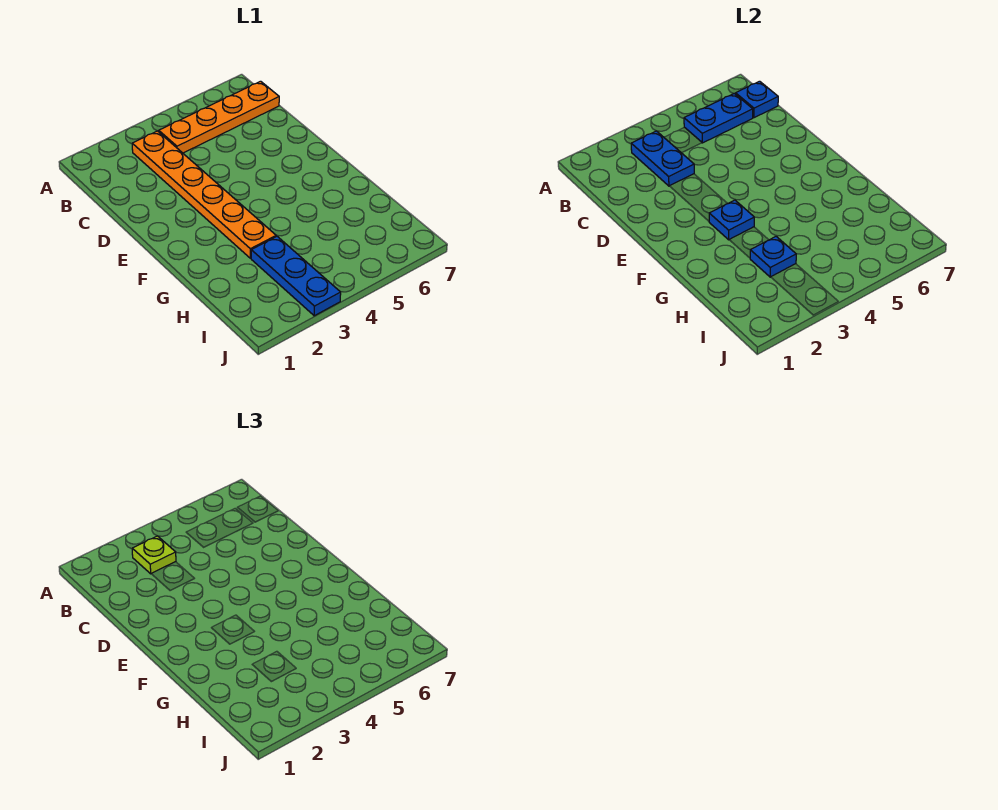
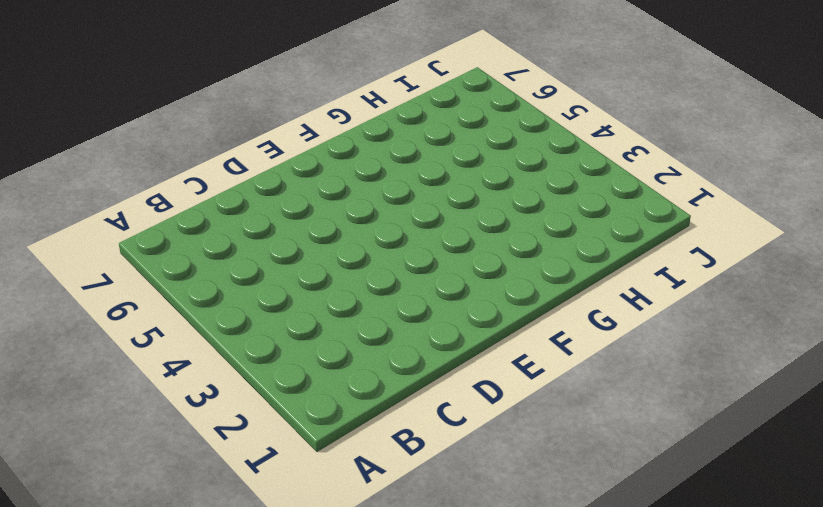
none -> orange 1x6 plate [132,131,276,258]
none -> orange 1x4 plate [159,81,279,153]

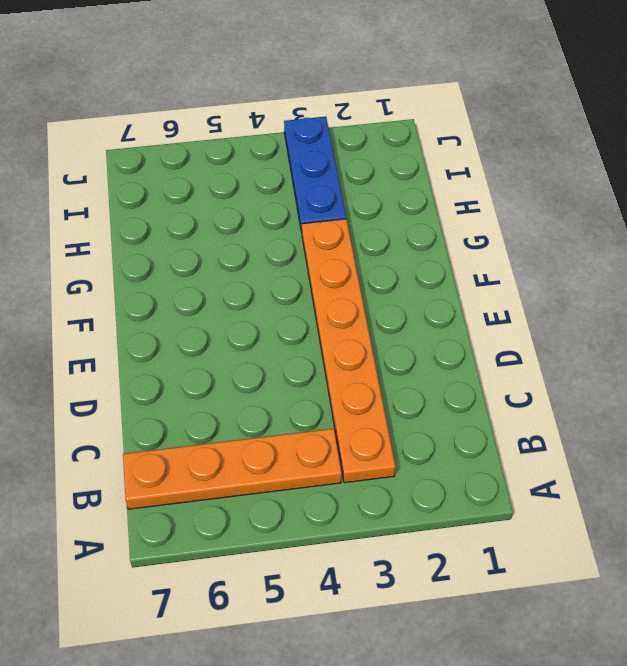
none -> blue 1x2 plate [631,131,694,186]
none -> blue 1x2 plate [684,94,753,143]

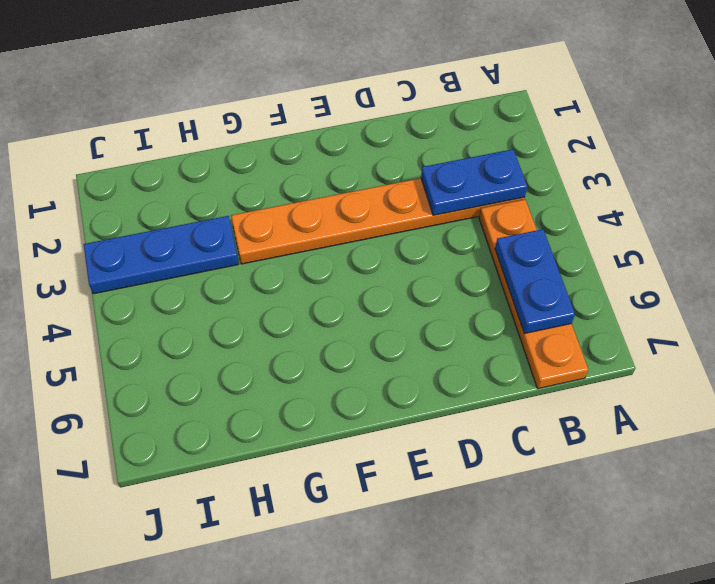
none -> blue 1x1 plate [736,81,778,118]
none -> blue 1x1 plate [709,200,754,240]

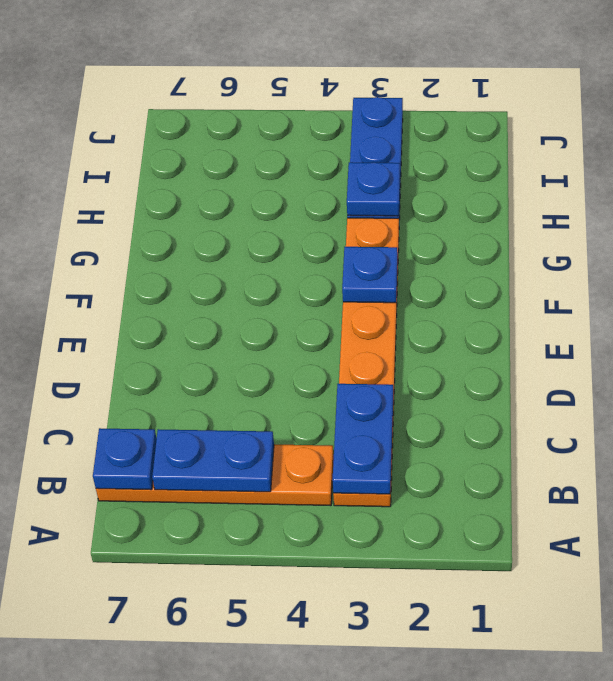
none -> lime 1x1 plate [132,536,176,574]

